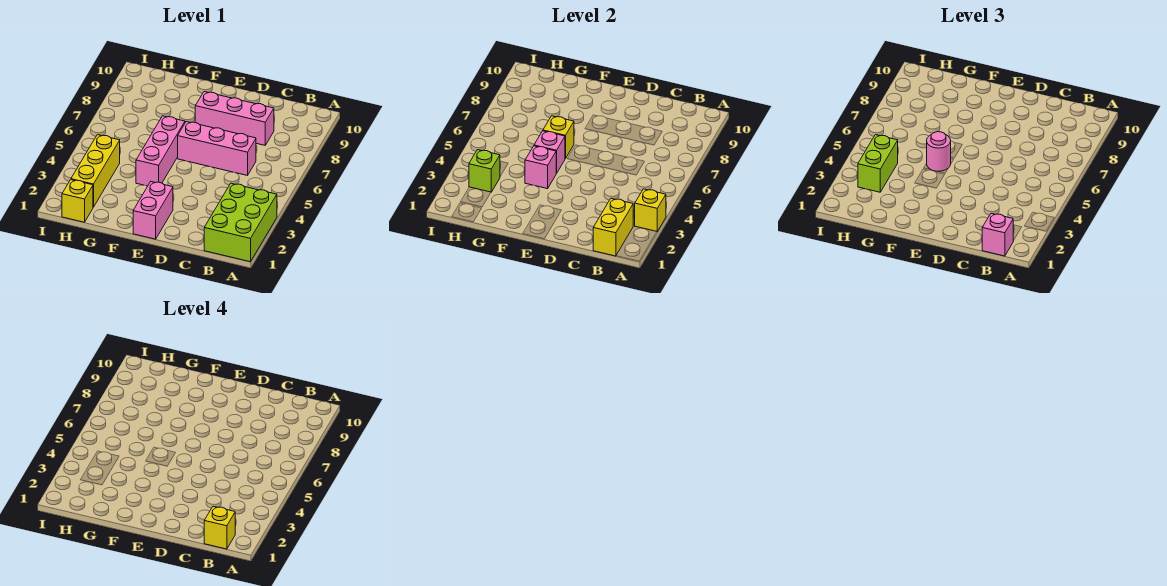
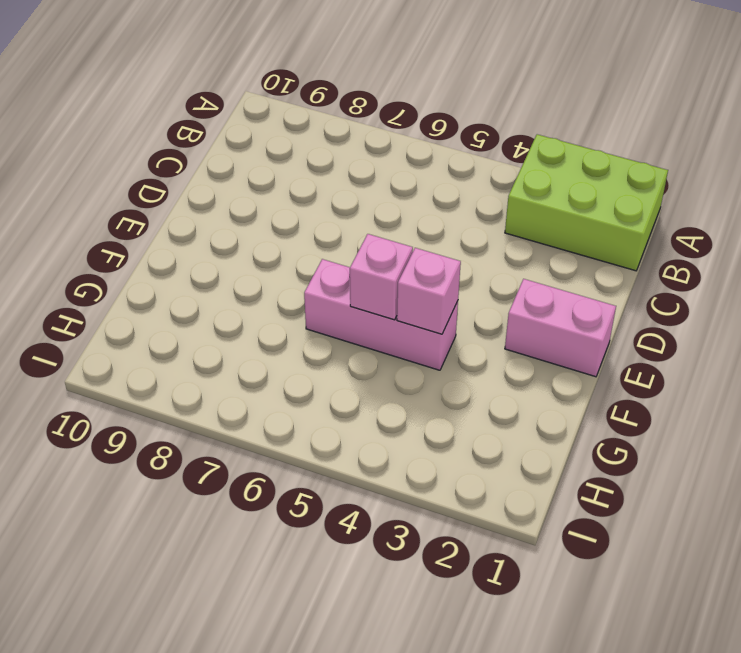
none -> pink 1x3 brick [178,122,256,175]
none -> pink 1x3 brick [195,92,274,145]
none -> yellow 1x1 brick [62,180,93,222]

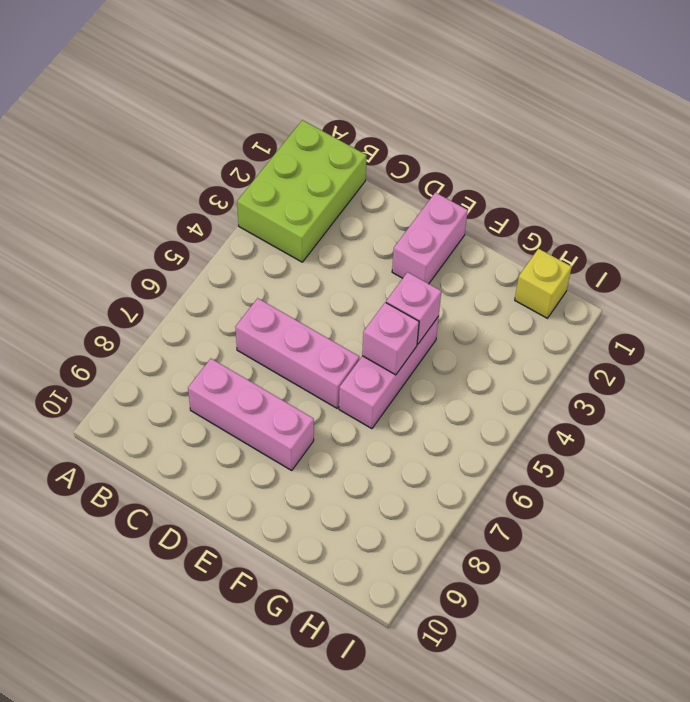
none -> yellow 1x3 brick [71,135,120,207]
none -> yellow 1x1 brick [635,189,666,231]
none -> yellow 1x2 brick [593,198,633,256]

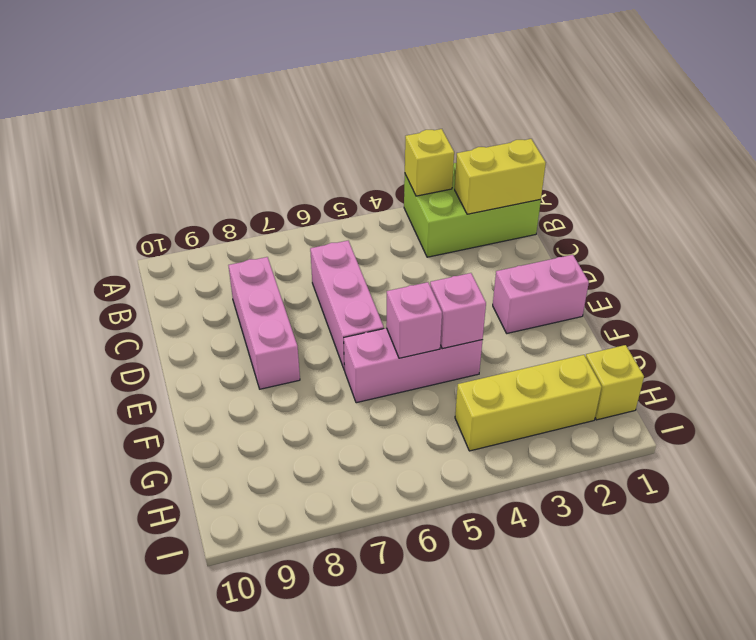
none -> yellow 1x1 brick [543,116,574,159]
none -> lime 1x1 brick [469,150,500,192]
none -> pink 1x1 brick [982,213,1013,256]

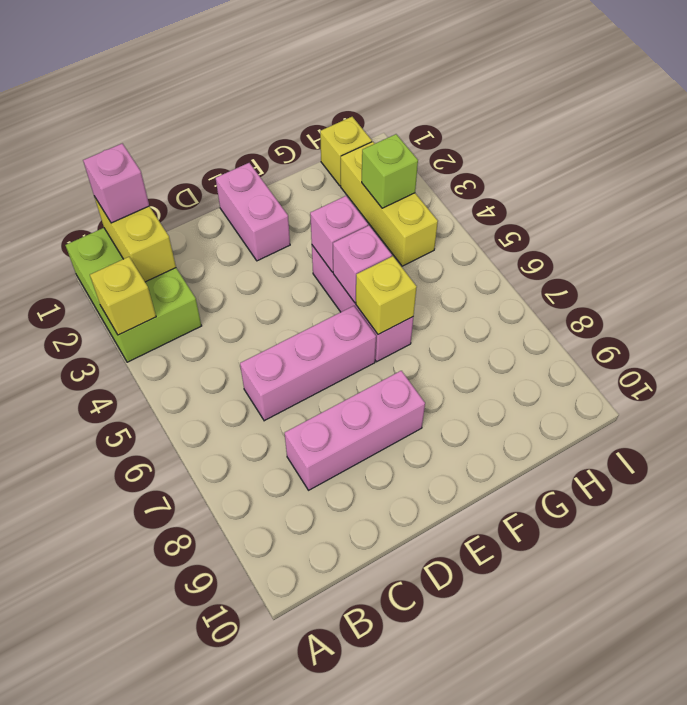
none -> pink 1x1 round brick [927,132,951,172]
none -> lime 1x2 brick [858,135,898,192]
none -> yellow 1x1 brick [204,506,235,549]

